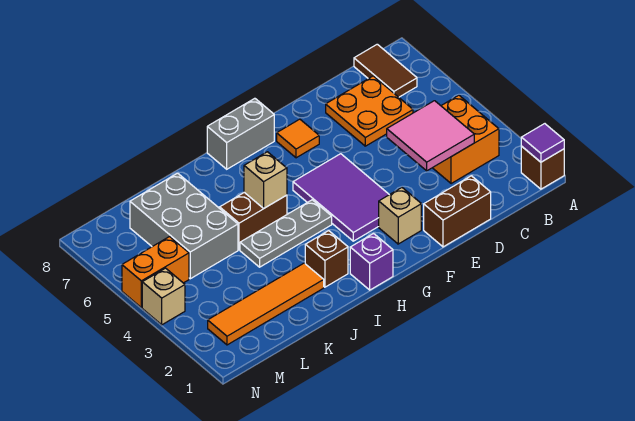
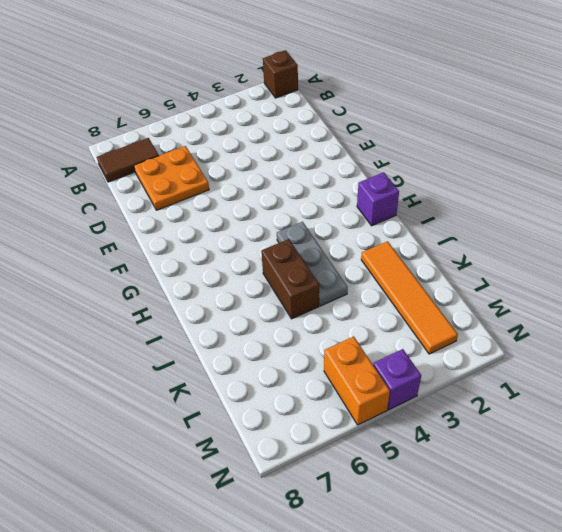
purple 1x1 brick [373,349,421,410] -> tan 1x1 brick [142,268,185,325]
none -> orange 2x2 brick [433,95,499,184]
none -> brown 1x2 brick [424,176,491,247]
none -> tan 1x1 brick [379,188,421,244]

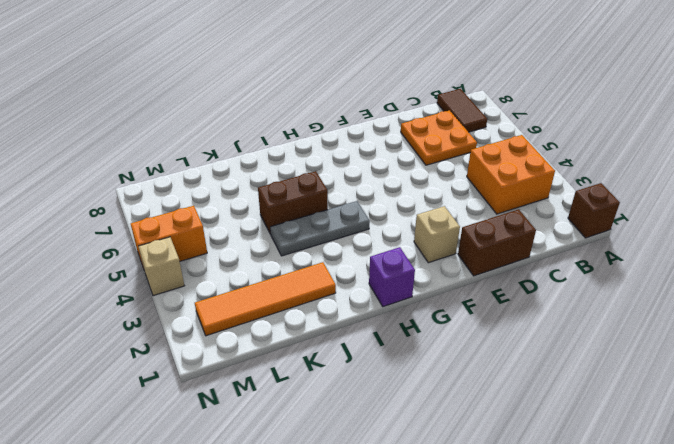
none -> purple 2x3 tile [293,154,389,241]
none -> orange 1x1 tile [277,119,319,158]
none -> grey 1x2 brick [207,98,274,169]

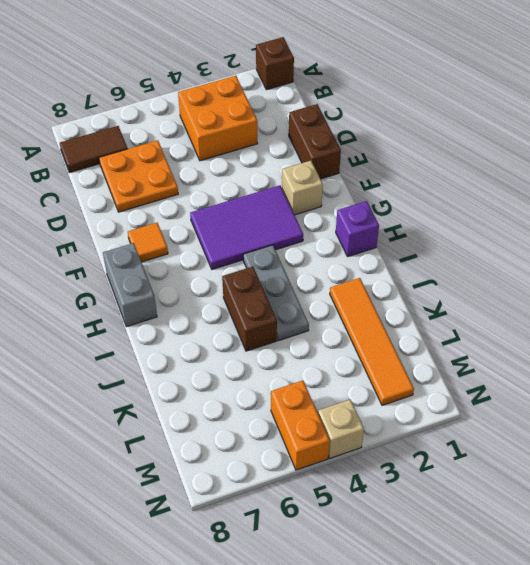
none -> brown 1x1 brick [305,231,348,287]
none -> grey 2x3 brick [130,173,238,279]
none -> purple 1x1 tile [521,124,564,162]

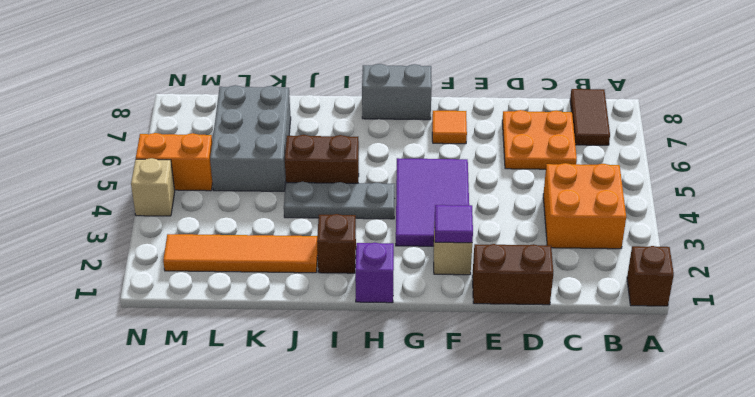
purple 1x1 tile [435,205,473,243] -> purple 1x1 tile moved to [521,124,564,162]
none -> pink 2x2 tile [387,101,474,171]
none -> tan 1x1 brick [244,152,287,208]

